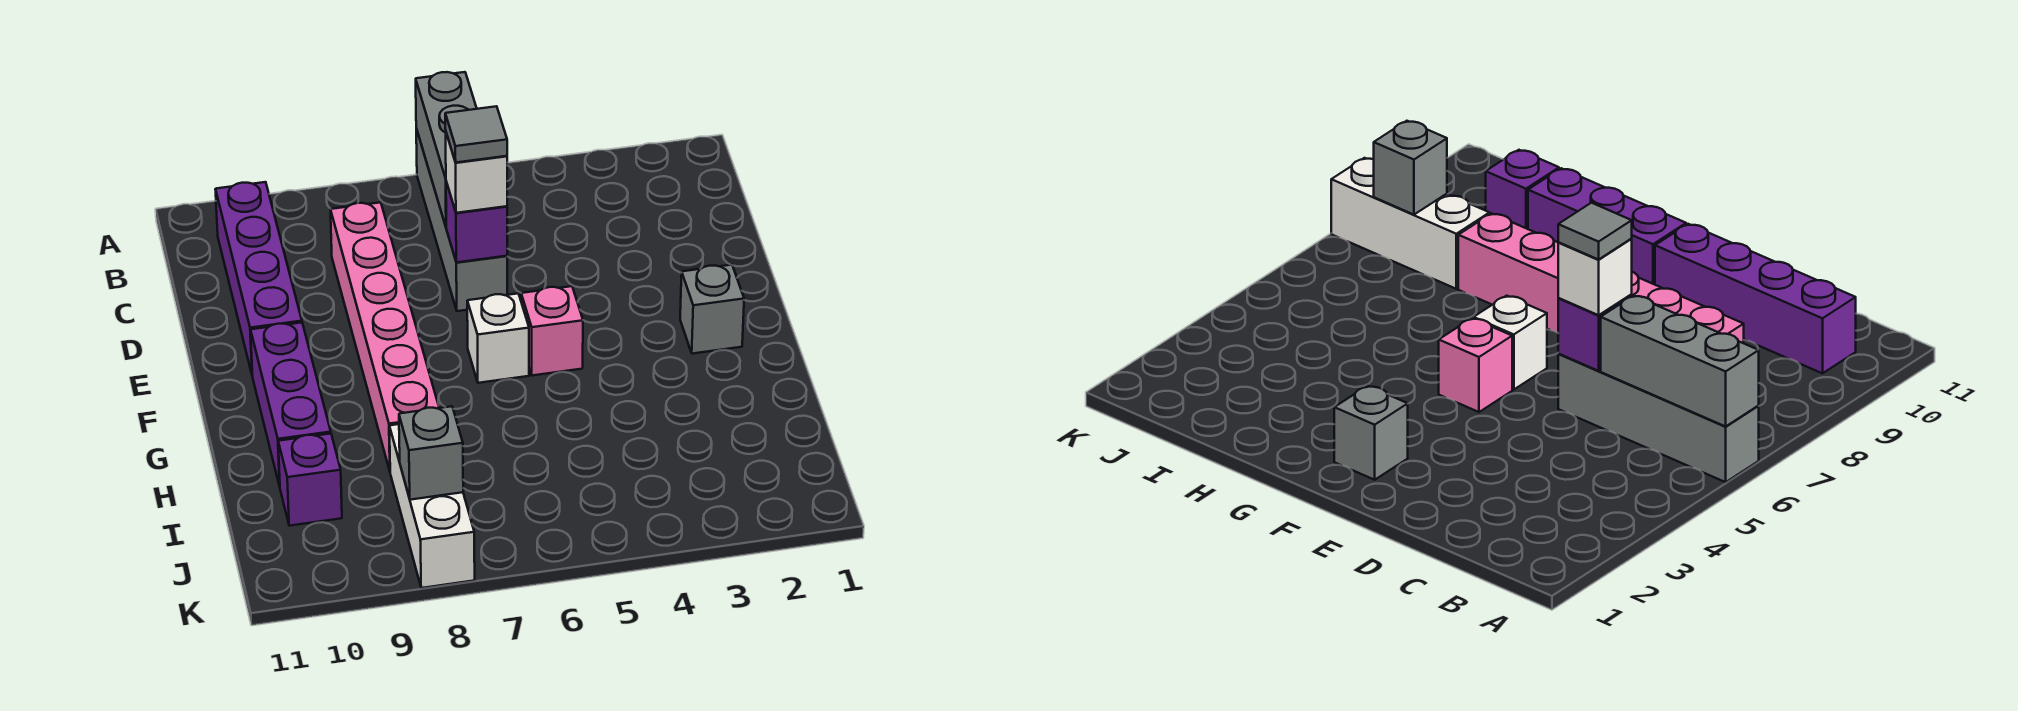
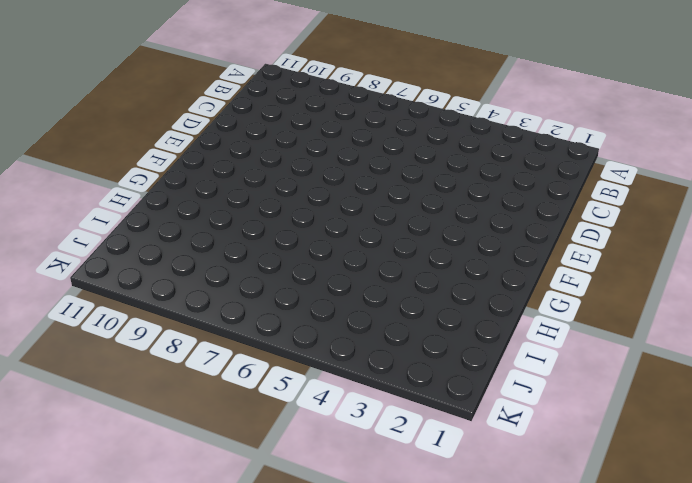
none -> grey 1x4 brick [416,129,507,311]
none -> purple 1x4 brick [215,182,302,376]
none -> pink 1x6 brick [330,202,439,471]

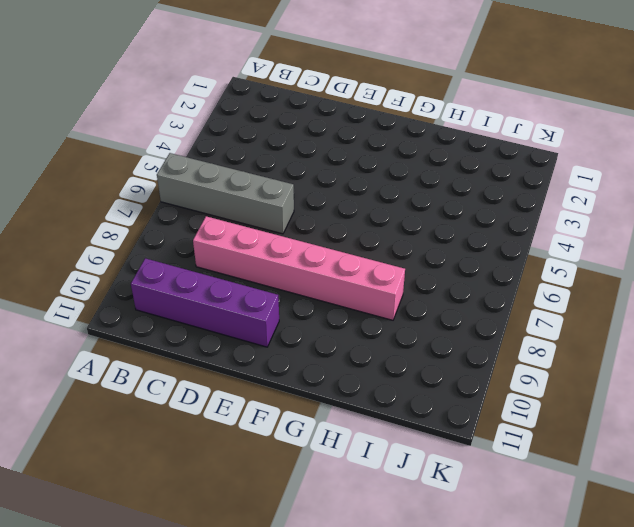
none -> grey 1x1 brick [680,265,744,354]
none -> pink 1x1 brick [521,286,583,375]
none -> white 1x1 brick [467,294,529,383]

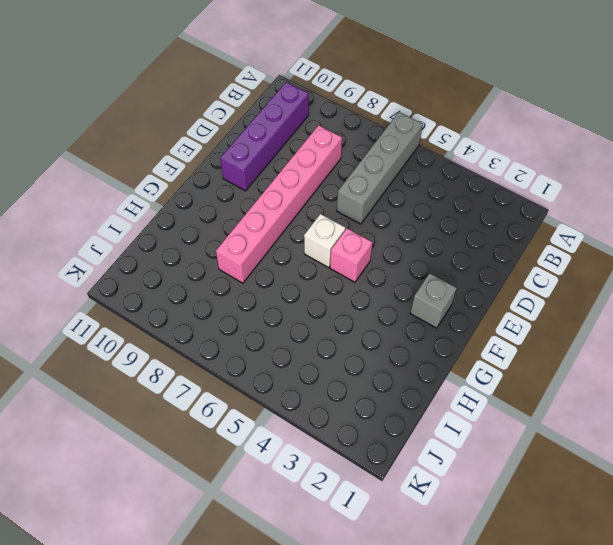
none -> purple 1x3 brick [251,323,331,486]
none -> white 1x3 brick [389,424,475,588]
none -> purple 1x1 brick [278,434,342,526]

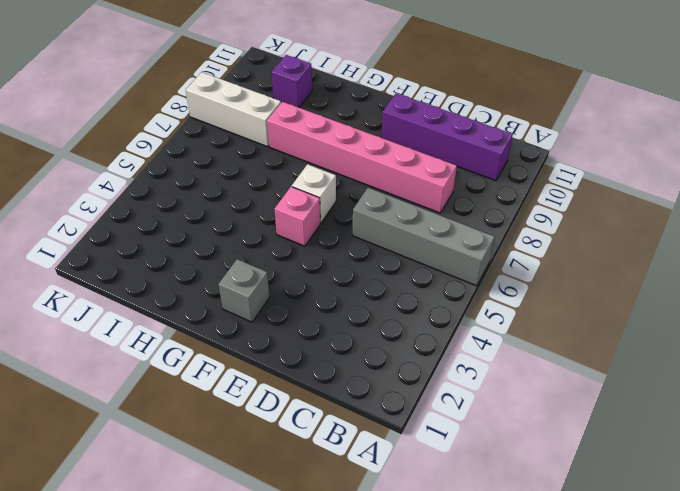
none -> purple 1x3 brick [251,323,331,486]
none -> grey 1x3 brick [416,72,477,226]
none -> purple 1x1 brick [446,182,507,262]

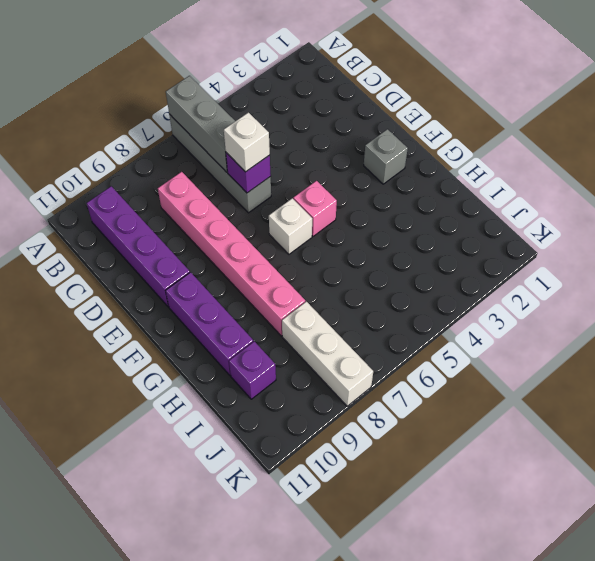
none -> grey 1x1 brick [399,406,463,500]
none -> grey 1x1 tile [445,106,507,162]

